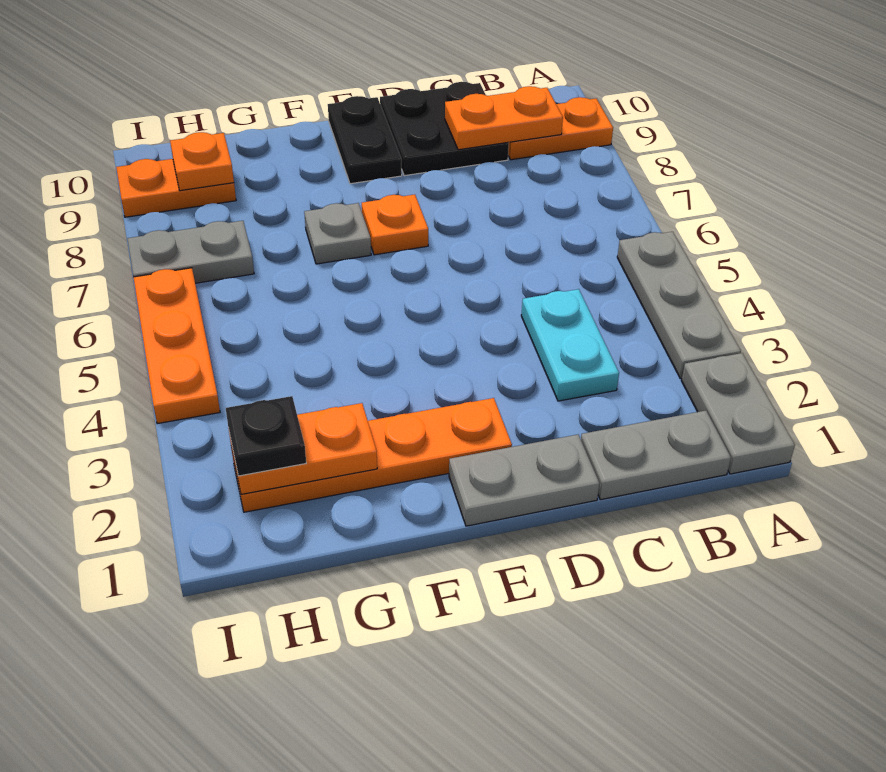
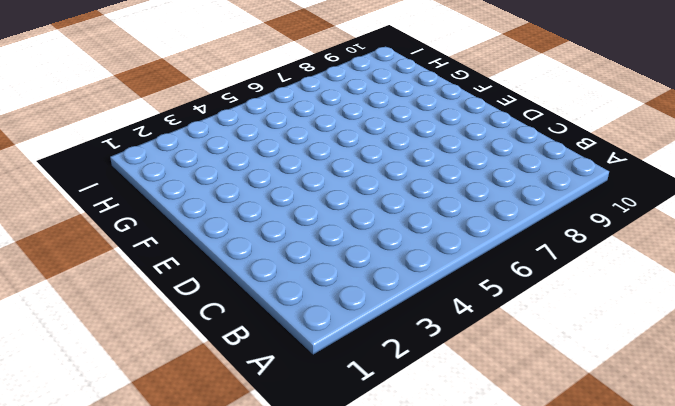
none -> grey 1x2 plate [681,353,795,474]
none -> grey 1x3 plate [617,232,741,379]
none -> orange 1x2 plate [508,97,613,160]

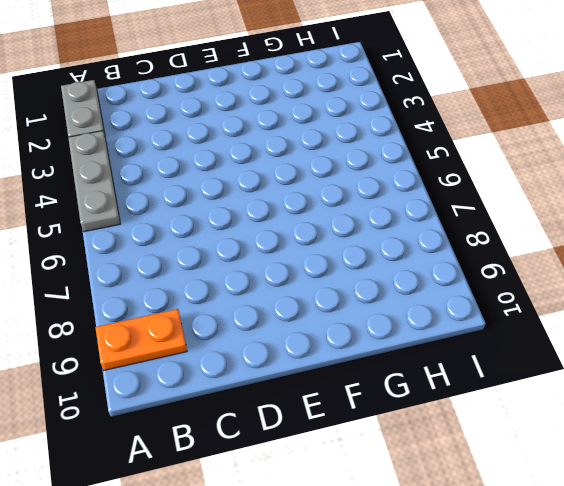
none -> grey 1x2 plate [581,411,731,500]
none -> cyan 1x2 plate [521,289,619,401]
none -> black 2x2 plate [380,82,509,176]

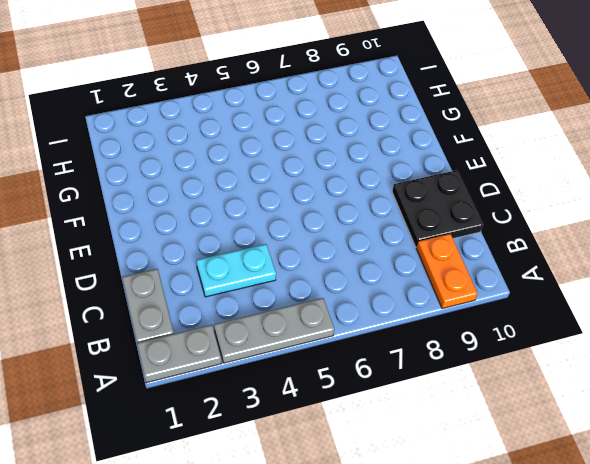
none -> grey 1x2 plate [449,435,600,526]
none -> orange 1x4 plate [232,398,512,512]
none -> orange 1x1 plate [362,195,428,255]

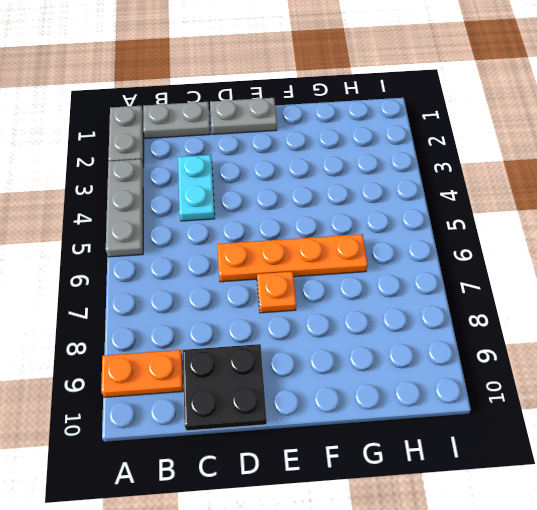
orange 1x4 plate [217,234,368,282] -> orange 1x4 plate moved to [232,398,512,512]
none -> black 1x2 plate [328,96,402,184]
none -> grey 1x1 plate [304,203,371,264]
none -> grey 1x2 plate [127,221,254,283]

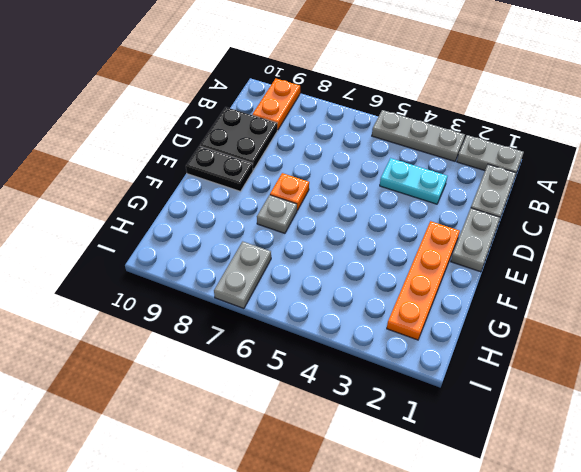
none -> orange 1x2 plate [116,159,236,217]
none -> orange 1x3 plate [133,268,220,424]
none -> orange 1x2 plate [445,86,563,150]

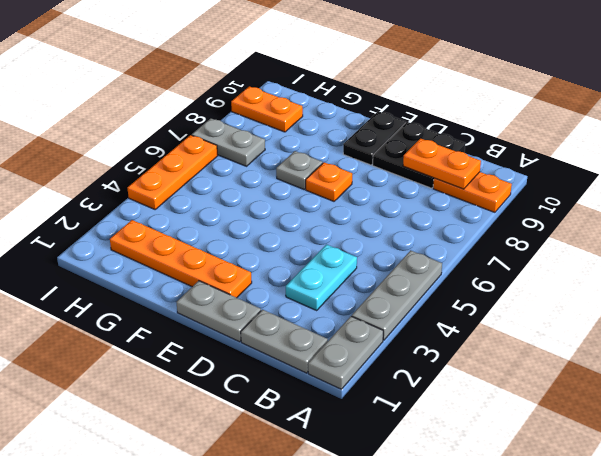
none -> orange 1x2 plate [229,403,377,494]
none -> orange 1x1 plate [170,132,234,191]
none -> black 1x1 plate [226,396,306,476]

